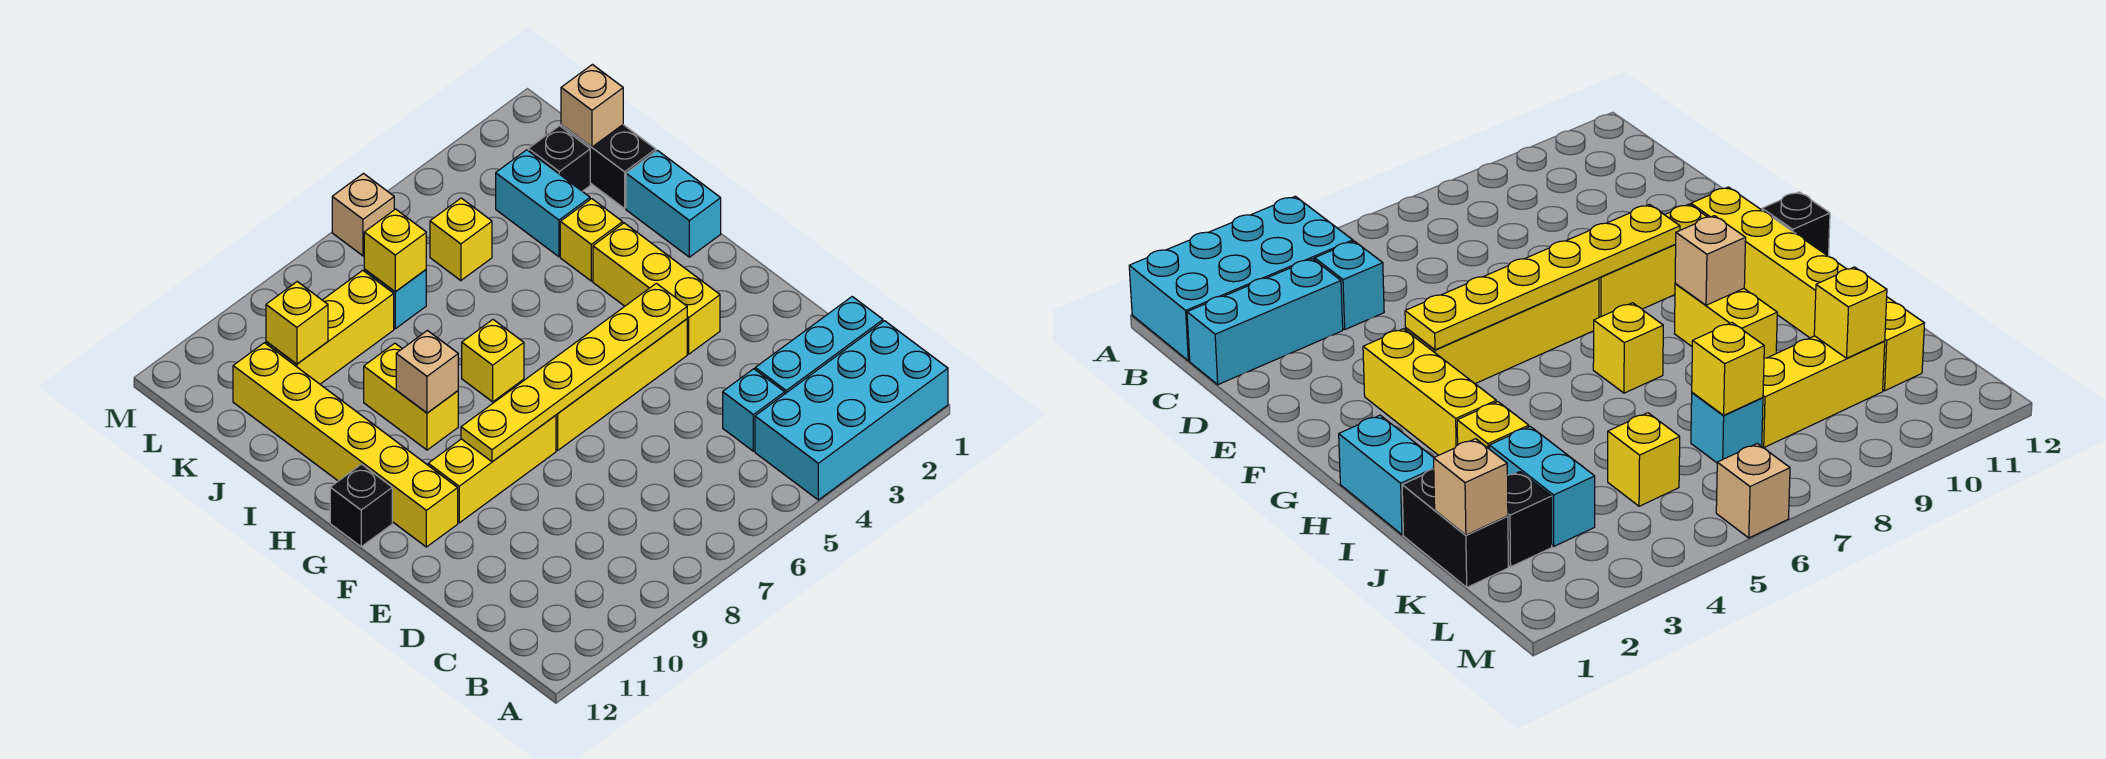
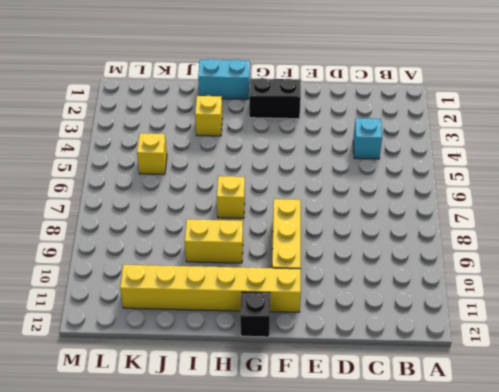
black 1x2 brick [249,78,301,119] -> black 1x2 brick moved to [561,125,656,208]
none -> cyan 2x4 brick [755,321,948,500]
none -> cyan 1x3 brick [755,297,883,394]
none -> yellow 1x3 brick [593,223,720,354]

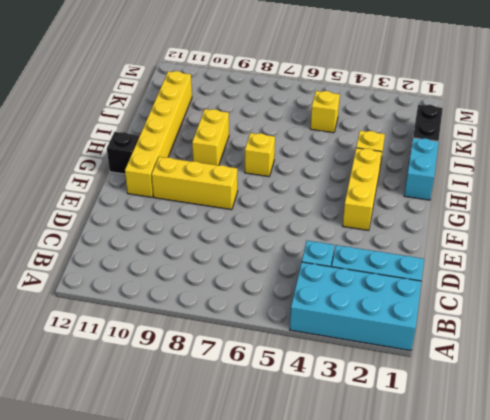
none -> yellow 1x4 brick [556,319,687,450]
none -> cyan 1x2 brick [496,150,590,257]
none -> black 1x1 brick [528,126,590,191]

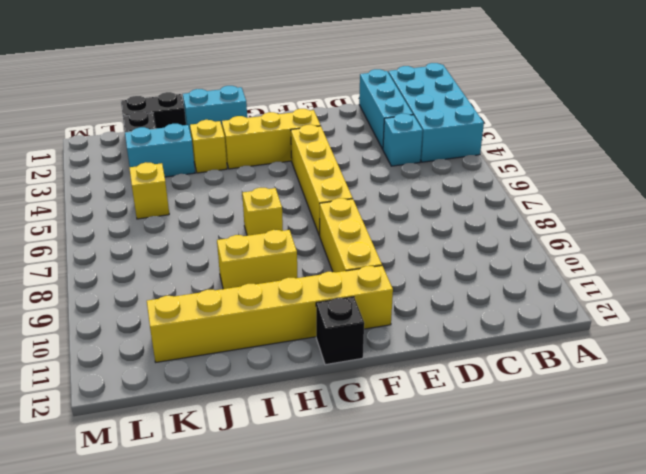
none -> cyan 1x1 brick [364,269,426,329]
none -> yellow 1x3 brick [266,270,394,384]
none -> tan 1x1 brick [332,174,394,256]

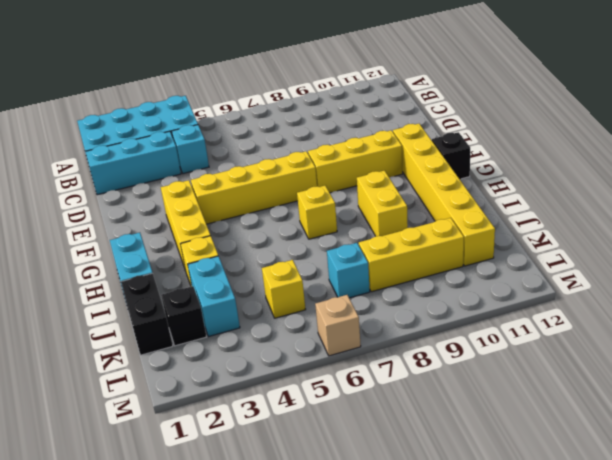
none -> yellow 1x6 plate [461,283,687,462]
none -> tan 1x1 brick [396,331,458,413]
none -> tan 1x1 brick [561,65,623,147]

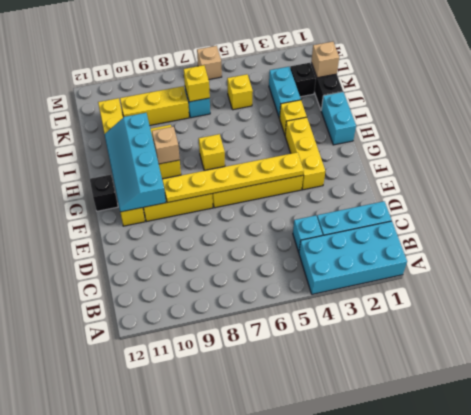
cyan 2x4 slope [105,113,166,212] -> none
none -> yellow 1x1 brick [266,282,328,364]

